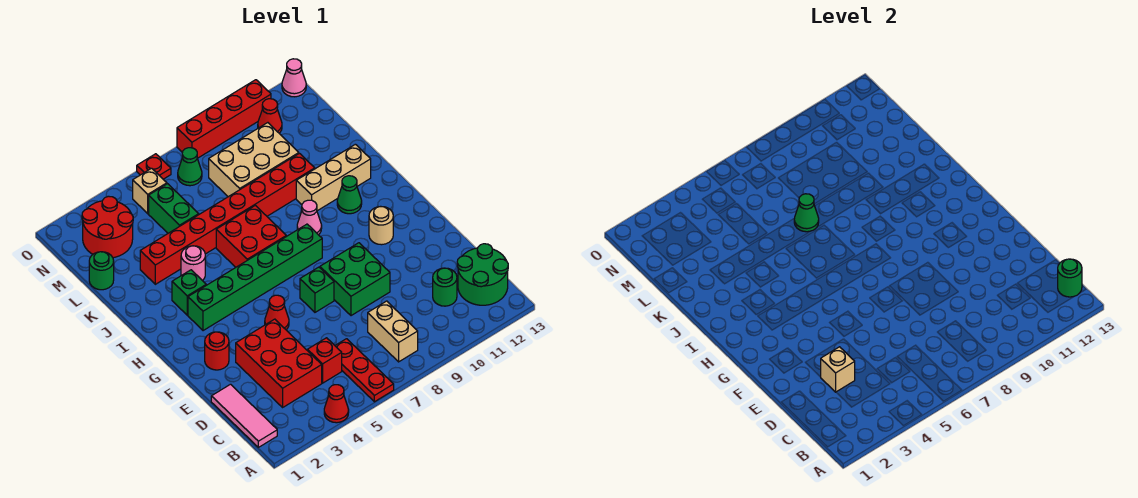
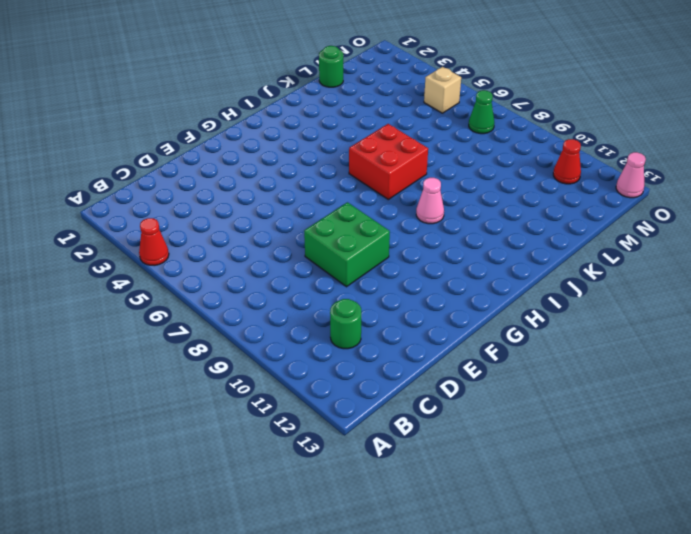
none -> red 1x3 plate [335,339,394,402]
none -> pink 1x3 tile [211,384,277,447]
none -> tan 1x2 brick [368,301,418,362]
none -> green 2x2 round brick [457,244,508,305]

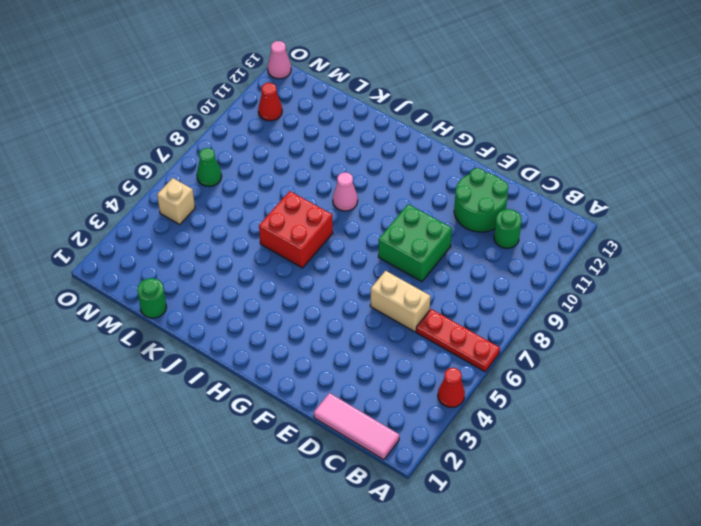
tan 1x2 brick [370,271,431,332] -> tan 1x2 brick moved to [368,301,418,362]
green 2x2 round brick [454,168,508,232] -> green 2x2 round brick moved to [457,244,508,305]
none -> red 2x3 brick [236,319,322,407]
none -> red 1x1 brick [308,338,342,383]
none -> red 1x1 round brick [205,332,229,370]
none -> red 1x1 cone [265,295,289,330]

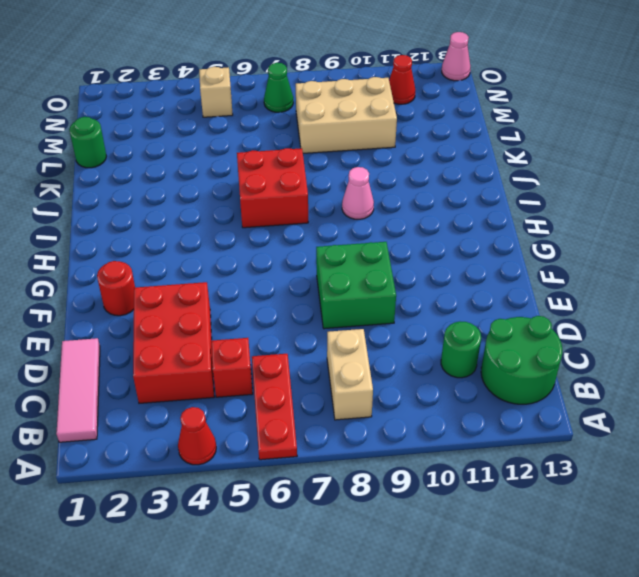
none -> red 1x1 cone [265,295,289,330]
none -> green 1x1 brick [300,267,334,312]
none -> tan 1x1 round brick [369,207,393,245]
none -> green 1x6 brick [188,224,322,331]

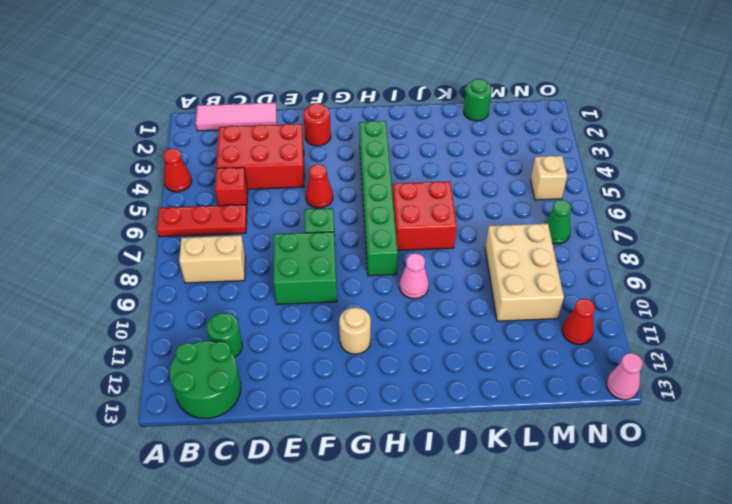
none -> green 1x1 brick [172,270,206,315]
none -> green 1x1 cone [337,176,362,214]
none -> pink 1x1 round brick [181,246,205,281]
none -> tan 1x3 brick [296,144,371,211]

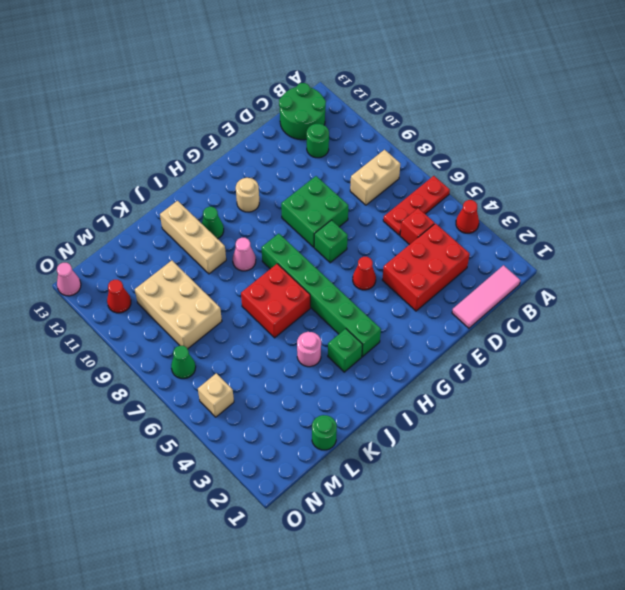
none -> red 1x1 round brick [205,332,229,370]
none -> red 1x8 brick [140,154,315,284]
none -> green 1x2 brick [149,184,199,233]
none -> red 2x2 round brick [82,196,133,258]

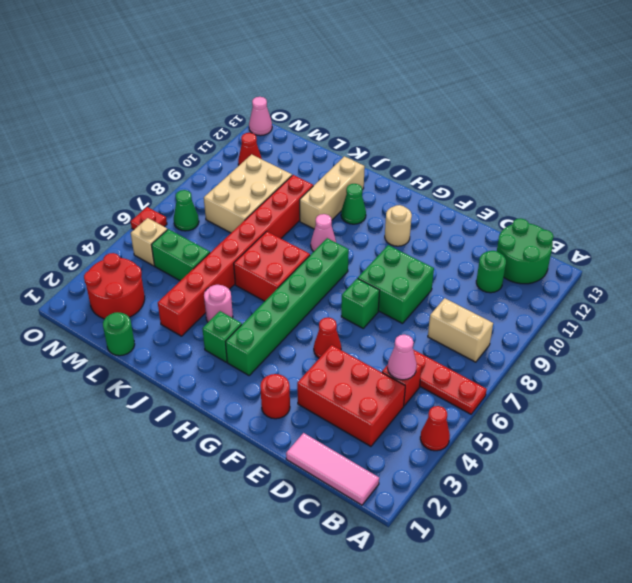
pink 1x1 cone [388,335,417,380] -> none
none -> red 1x4 brick [177,80,271,158]
none -> green 1x1 round brick [1058,259,1082,297]
none -> tan 1x1 brick [821,347,855,392]
none -> green 1x1 cone [794,194,819,232]

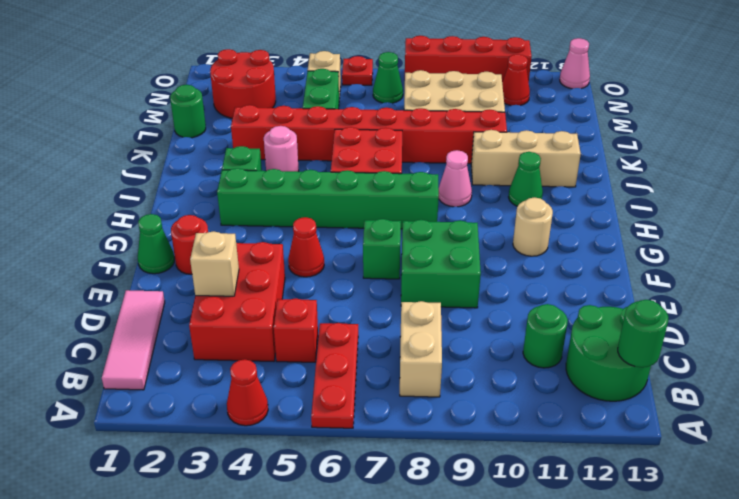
green 1x1 cone [138,214,174,274] -> green 1x1 cone moved to [794,194,819,232]

